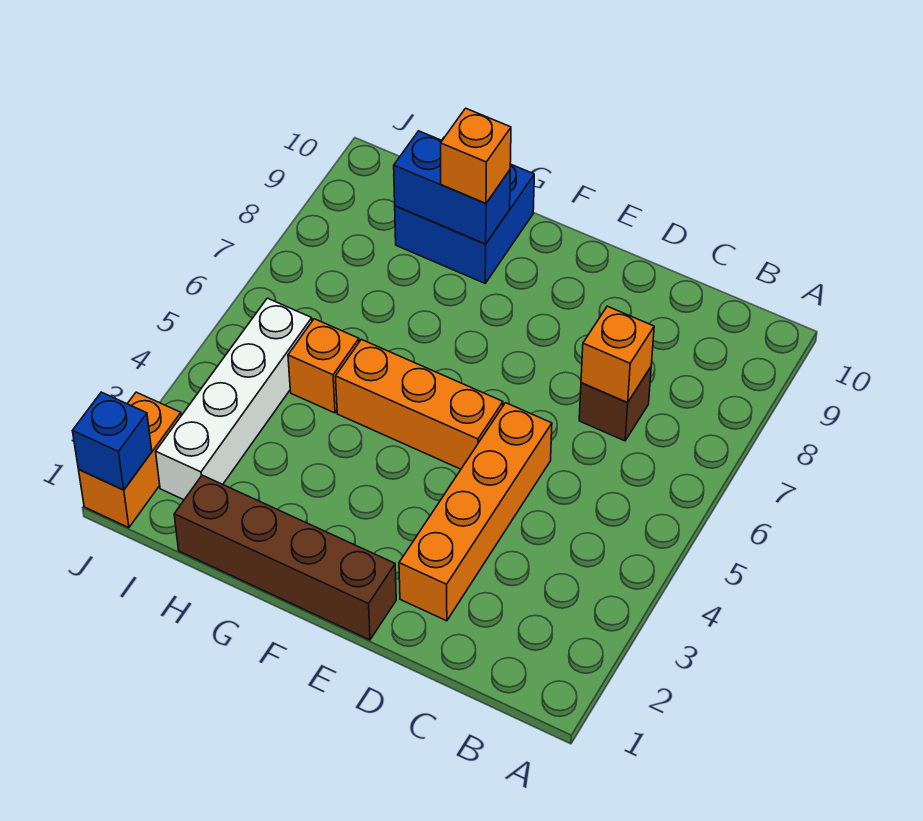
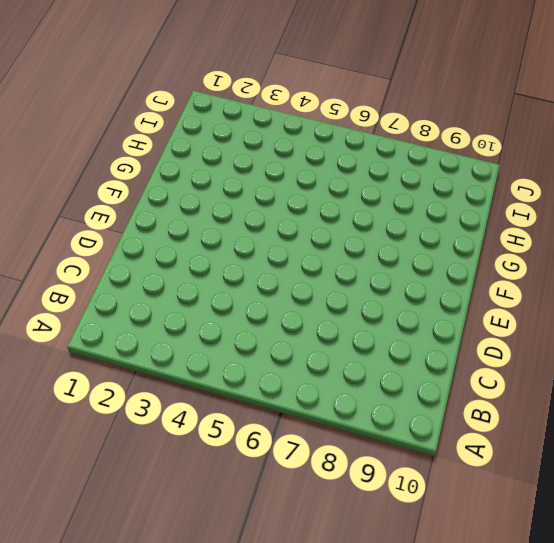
none -> brown 1x1 brick [579,367,651,441]
none -> orange 1x4 brick [399,403,552,621]
none -> brown 1x4 brick [174,475,396,640]

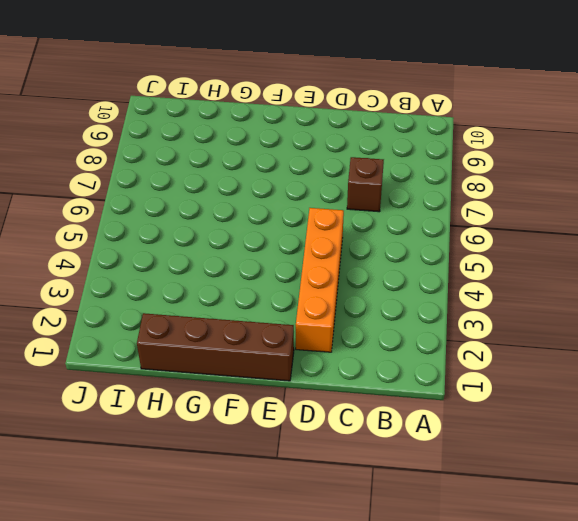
none -> orange 1x3 brick [336,339,503,469]
none -> blue 2x2 brick [395,138,534,283]
none -> orange 1x1 brick [288,319,359,413]

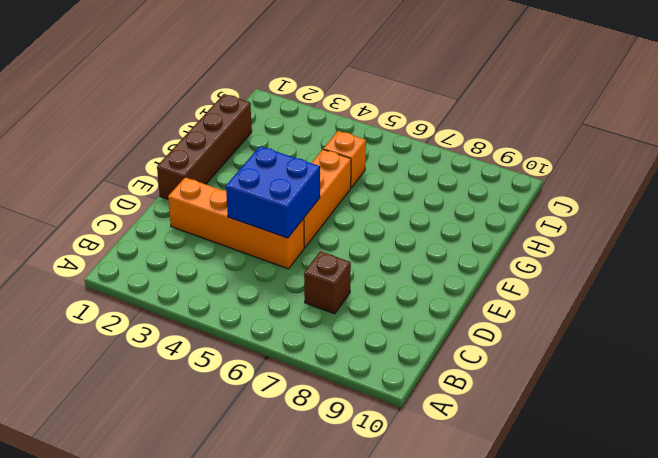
blue 2x2 brick [226,146,320,238] -> blue 2x2 brick moved to [395,138,534,283]
none -> white 1x4 brick [156,298,312,500]
none -> orange 1x2 brick [79,392,181,528]
none -> orange 1x1 brick [581,306,654,402]

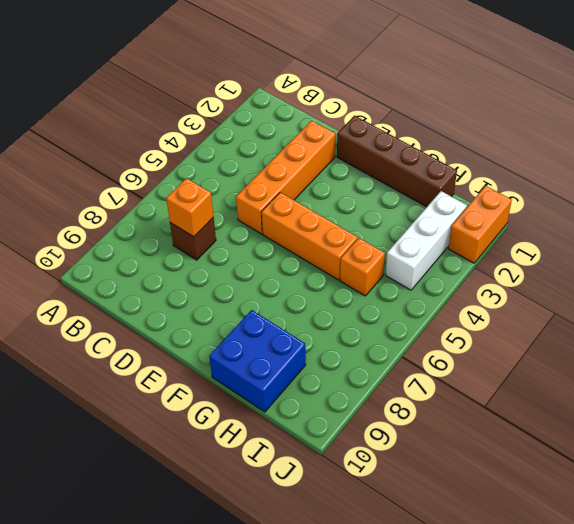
white 1x3 brick [385,191,467,290] -> white 1x4 brick [156,298,312,500]
none -> blue 1x2 brick [394,131,510,244]
none -> blue 1x1 brick [73,392,152,490]
none -> orange 1x1 brick [441,108,511,203]

